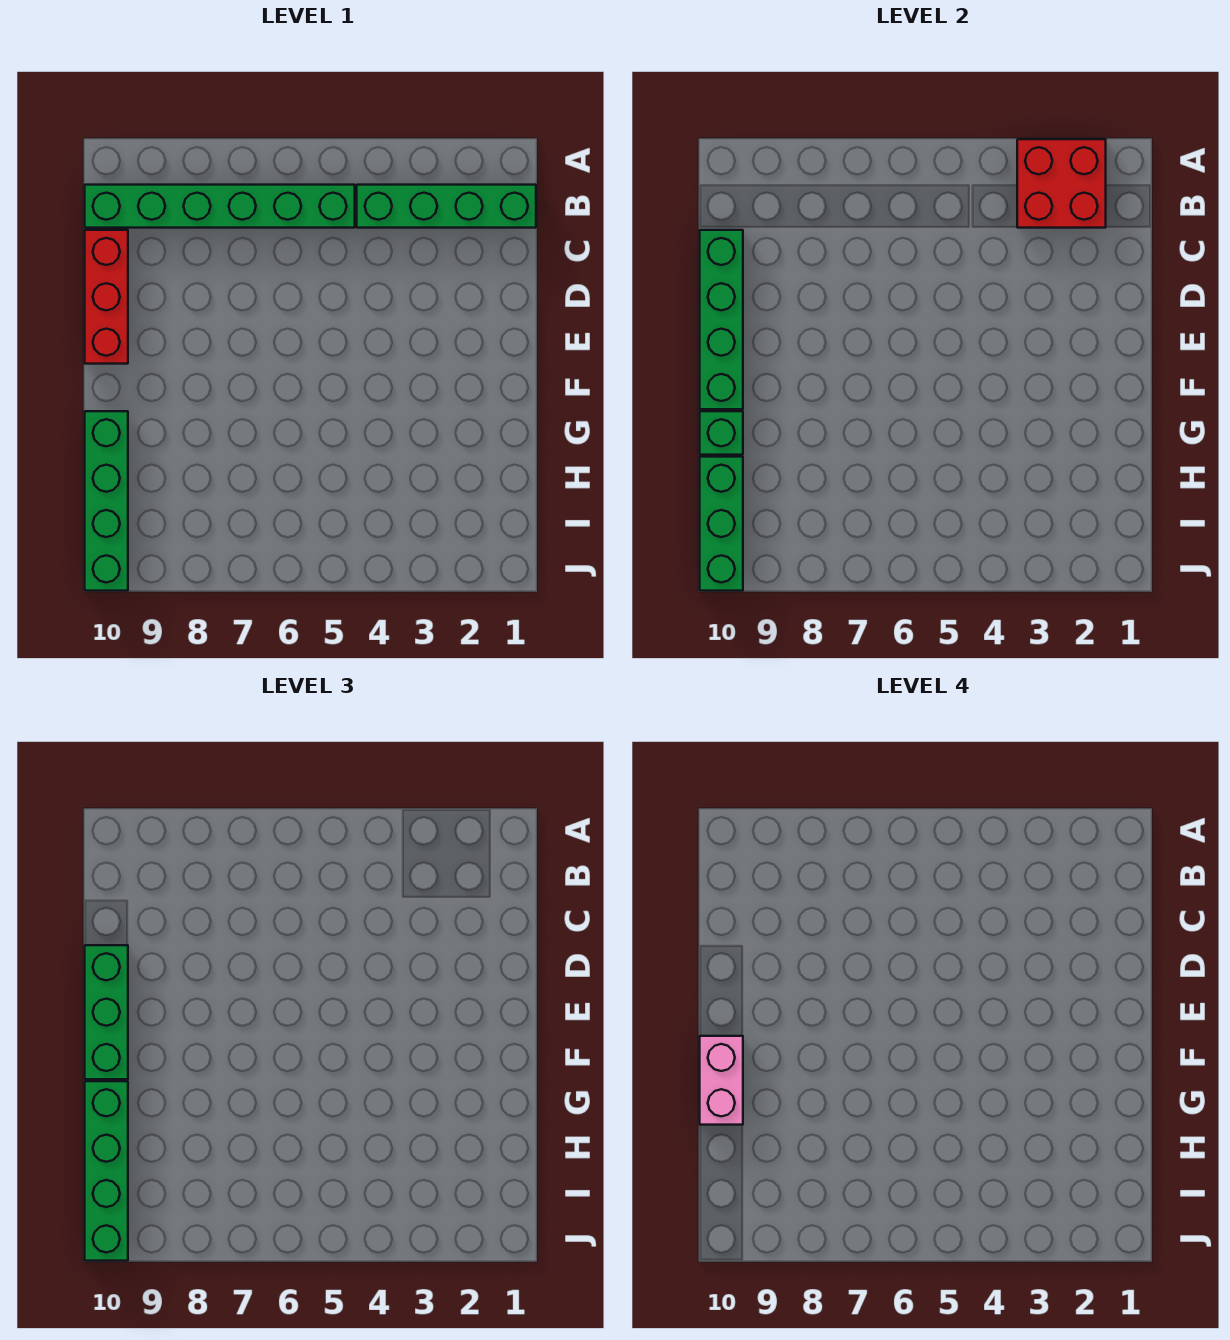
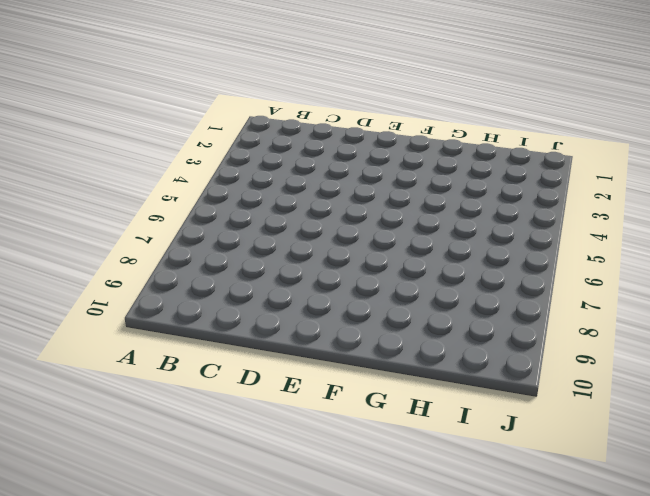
none -> green 1x4 brick [357,185,536,228]
none -> green 1x6 brick [85,185,355,228]

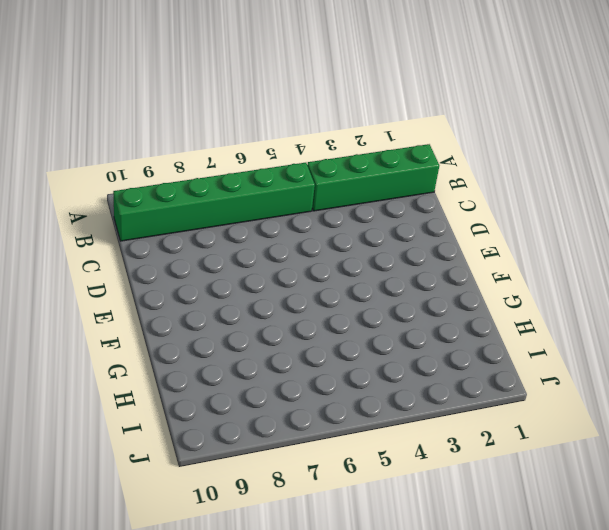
none -> red 1x3 brick [85,230,128,364]
none -> green 1x4 brick [85,411,128,591]

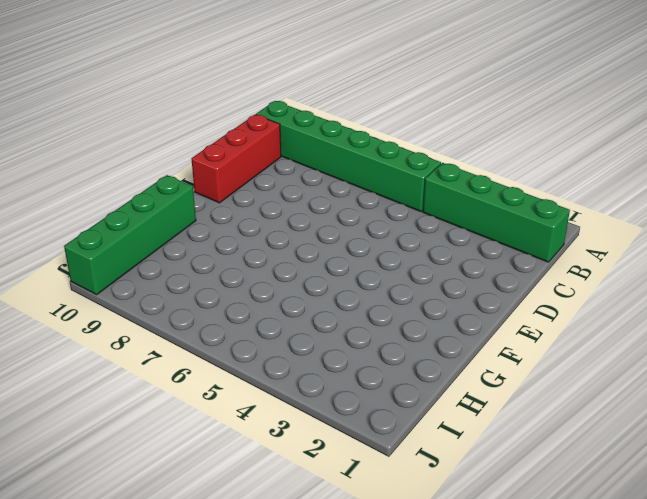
none -> red 2x2 brick [1017,139,1106,228]
none -> green 1x4 brick [700,230,743,409]

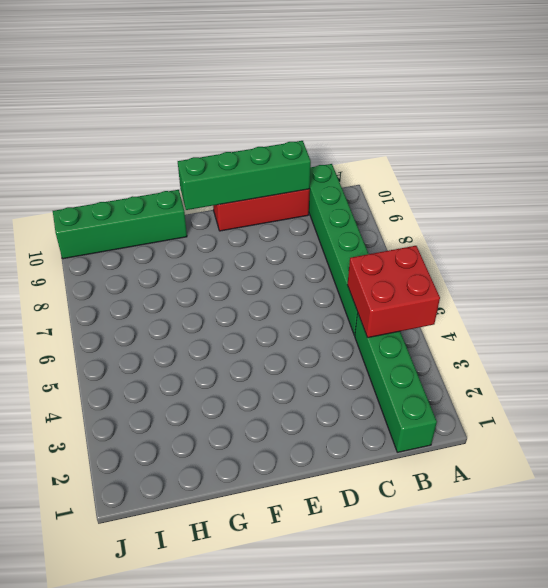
red 2x2 brick [347,246,440,338] -> red 2x2 brick moved to [1017,139,1106,228]
none -> green 1x1 brick [700,411,743,455]
none -> green 1x3 brick [700,457,743,591]

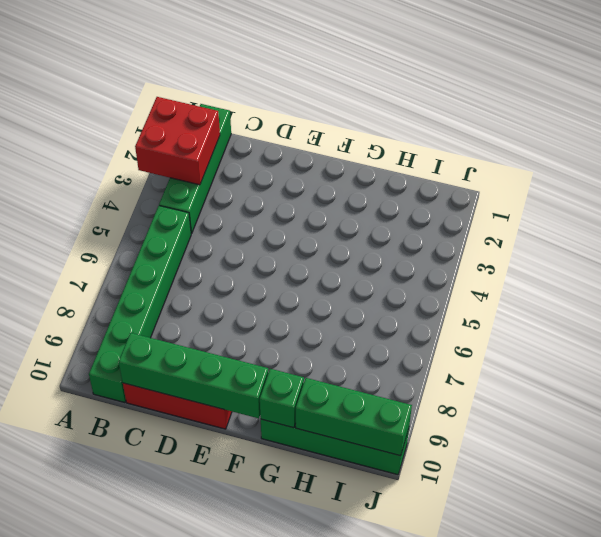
none -> green 1x3 brick [85,945,128,1079]
none -> green 1x4 brick [85,1081,128,1261]

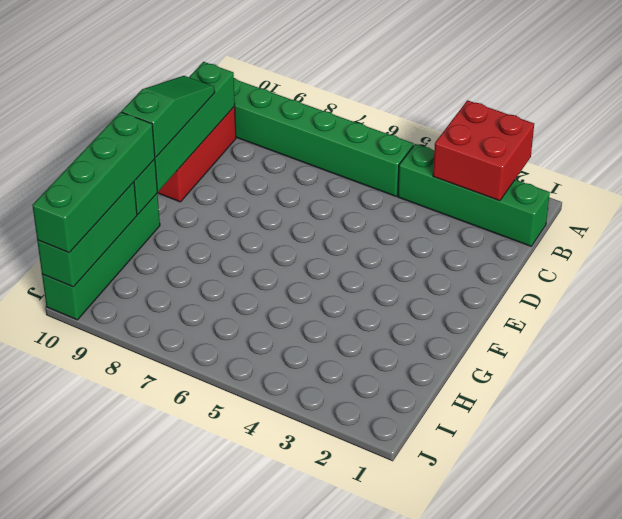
green 1x3 slope [122,76,215,157] -> green 1x3 brick [85,945,128,1079]
none -> pink 1x2 brick [700,1036,743,1125]

